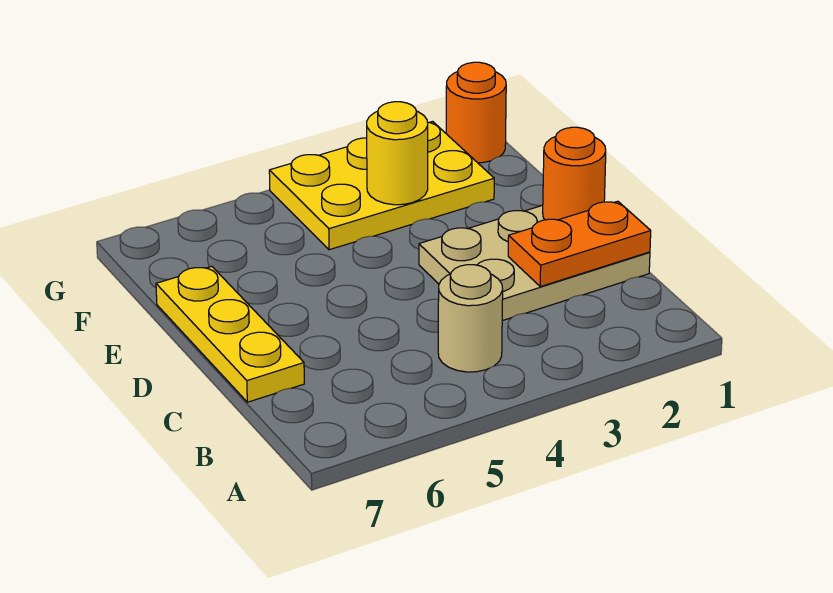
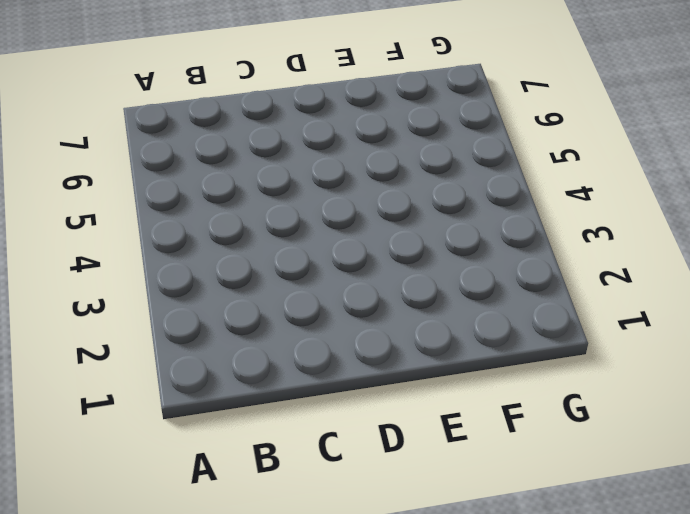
none -> tan 1x1 round brick [438,265,503,372]
none -> tan 2x3 plate [419,205,650,321]

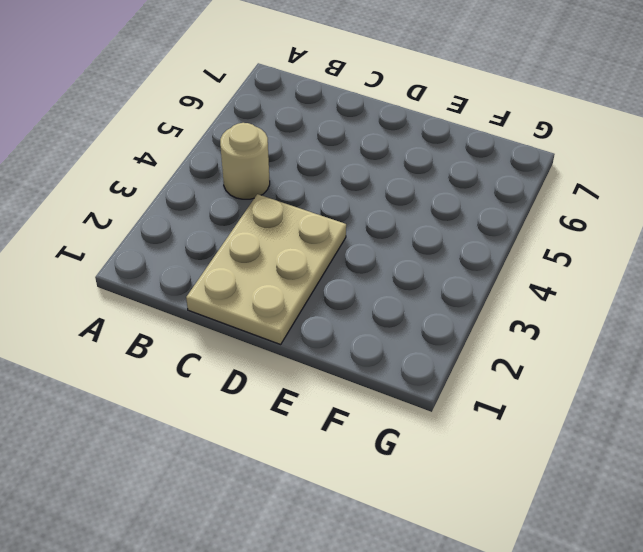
none -> yellow 1x3 plate [156,266,304,402]
none -> yellow 2x3 plate [269,122,494,250]

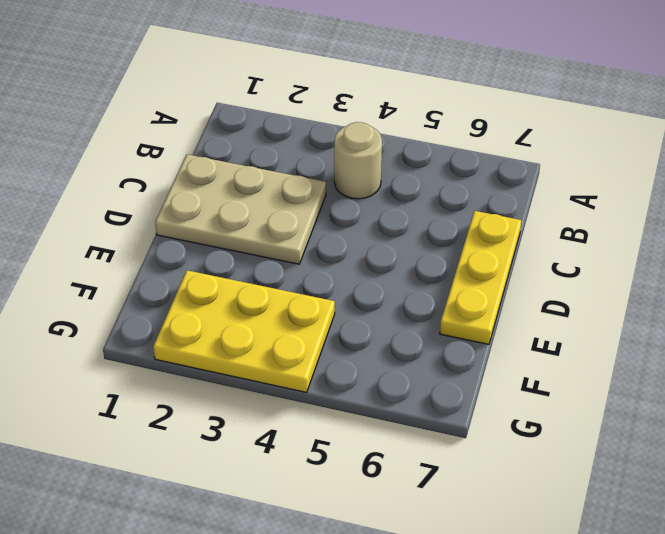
none -> orange 1x1 round brick [446,62,506,163]
none -> orange 1x2 plate [508,201,651,287]

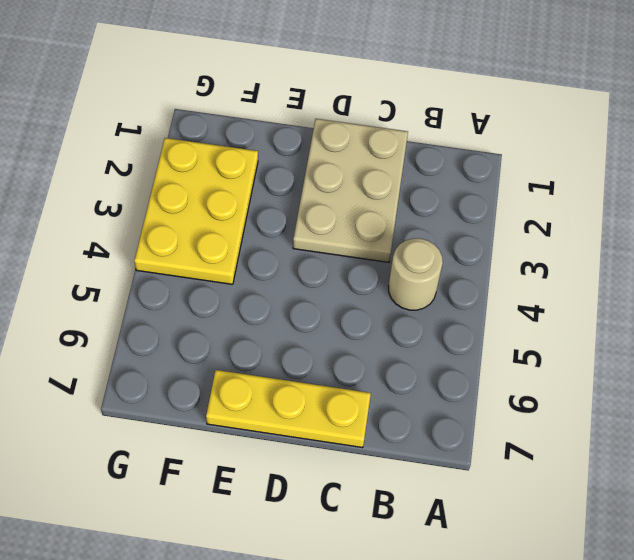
none -> orange 1x1 round brick [446,62,506,163]
none -> orange 1x2 plate [508,201,651,287]

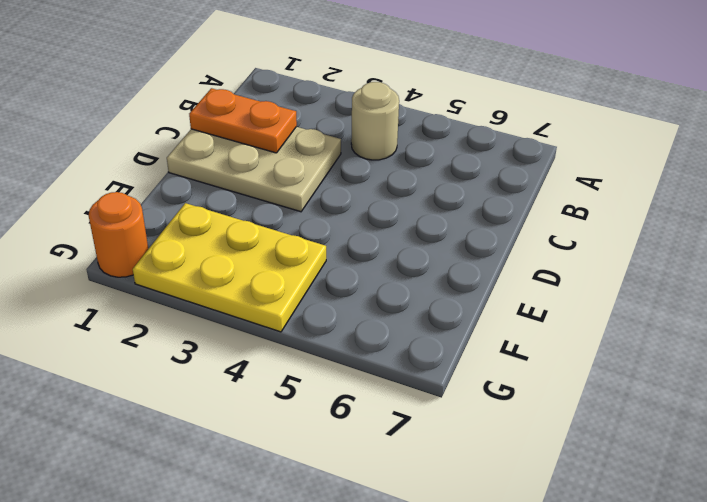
none -> yellow 1x3 plate [156,266,304,402]
none -> orange 1x1 round brick [543,127,606,220]

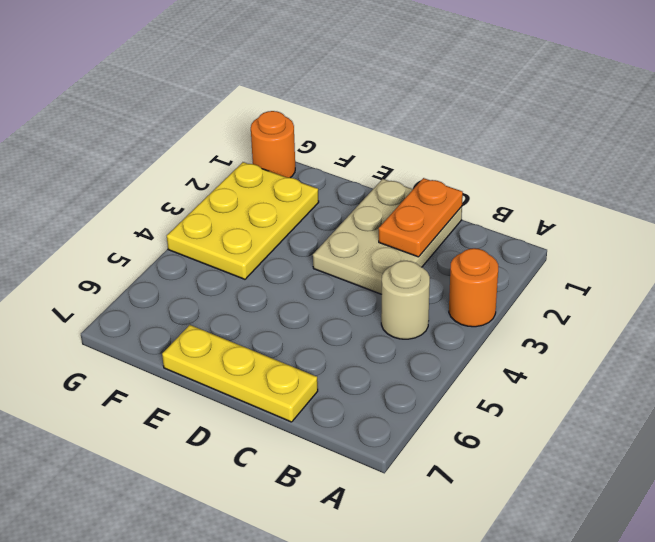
orange 1x1 round brick [449,248,498,327] -> orange 1x1 round brick moved to [543,127,606,220]
none -> yellow 1x1 round brick [367,102,428,205]

